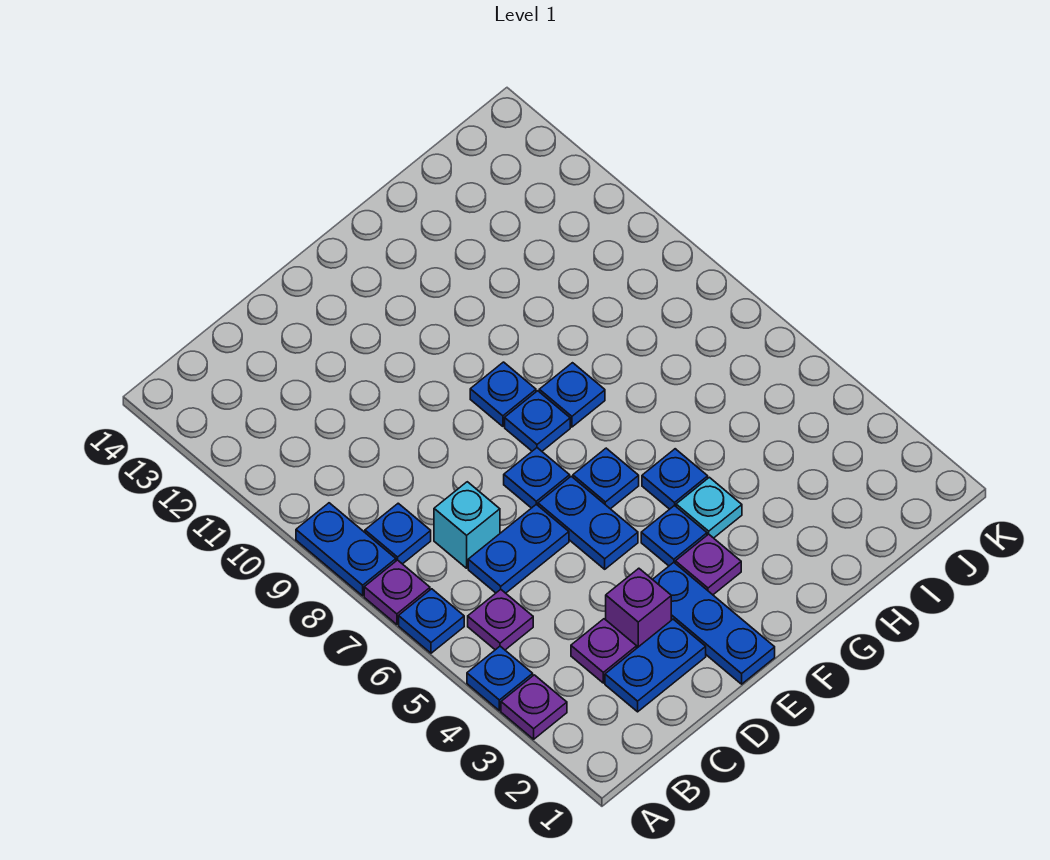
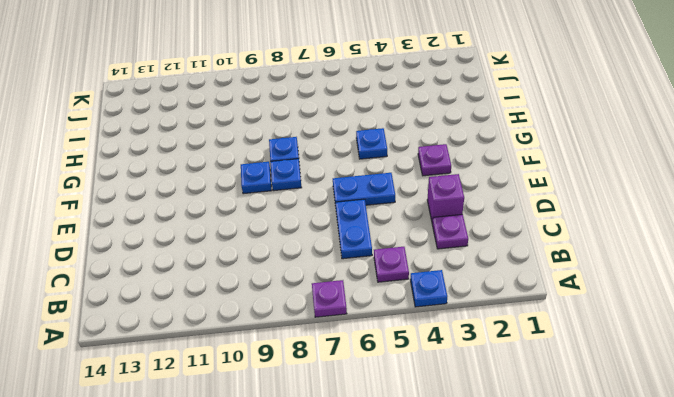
none -> purple 1x1 plate [501,675,567,739]
none -> blue 1x1 plate [399,589,464,653]
none -> blue 1x2 plate [296,503,396,596]

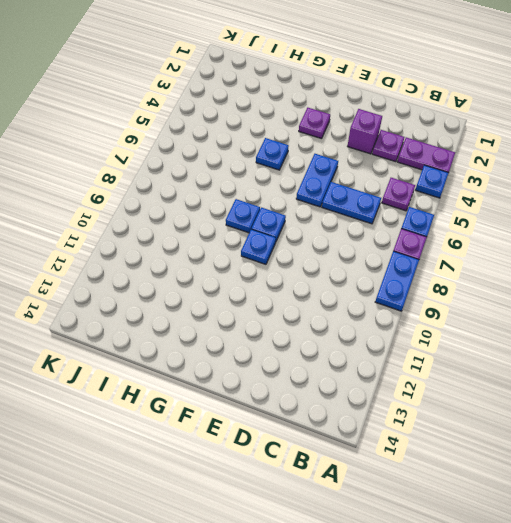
purple 1x2 plate [397,137,455,173] -> purple 1x1 plate [501,675,567,739]
none -> blue 1x1 plate [365,503,431,564]
none -> blue 1x2 plate [605,619,706,712]
none -> cyan 1x1 brick [434,482,500,568]

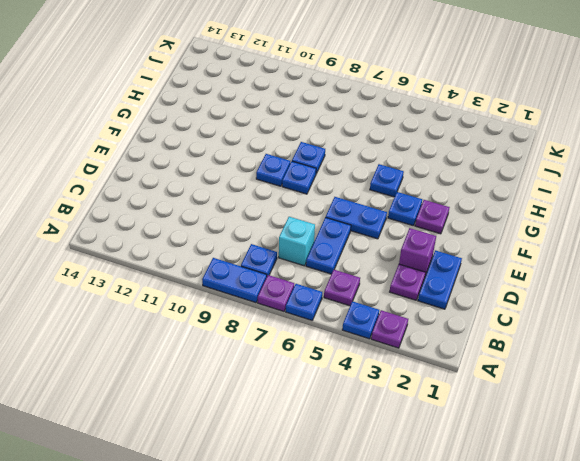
none -> blue 1x3 plate [653,562,775,684]
none -> blue 1x1 plate [504,448,570,508]
none -> blue 1x1 plate [573,448,639,509]

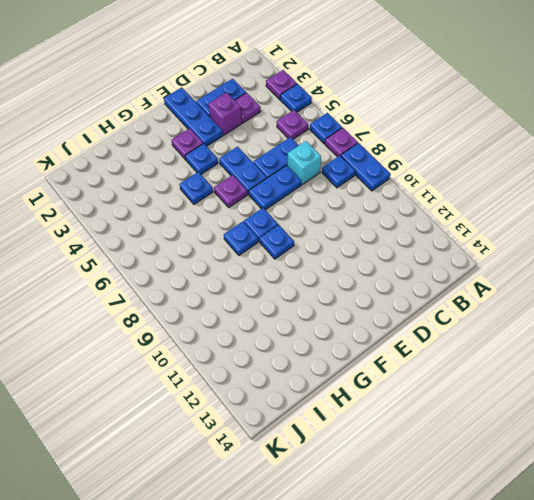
blue 1x2 plate [249,165,301,210] -> blue 1x1 plate [504,448,570,508]
purple 1x1 plate [214,175,247,207] -> blue 1x1 plate [573,448,639,509]
none -> cyan 1x1 plate [676,477,742,538]

